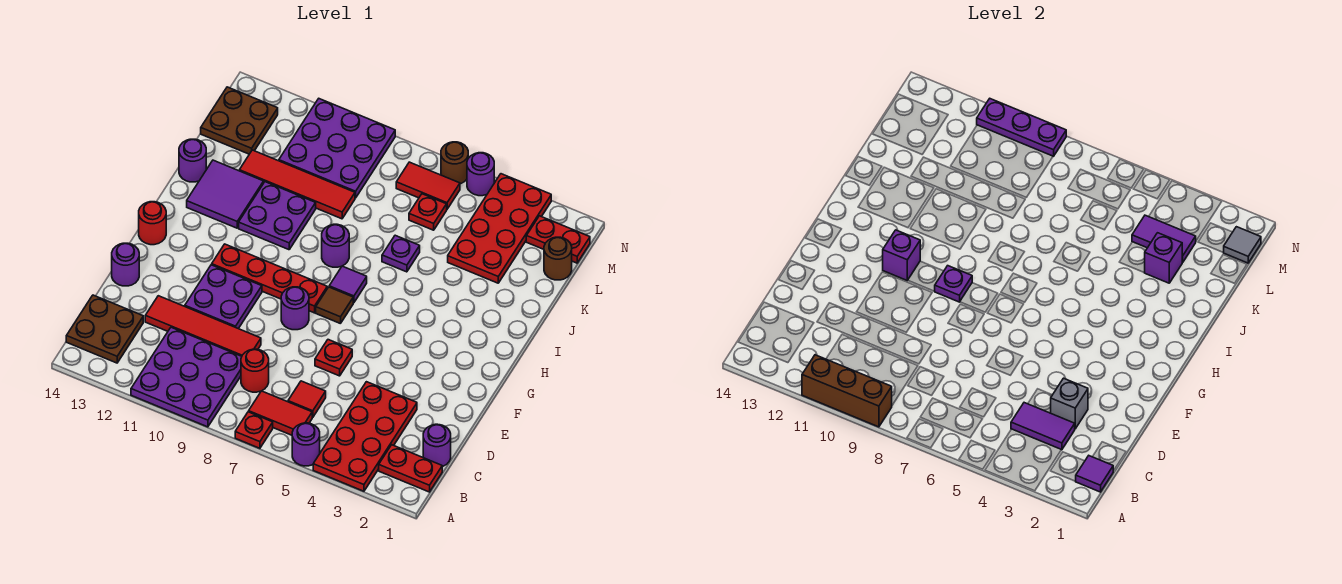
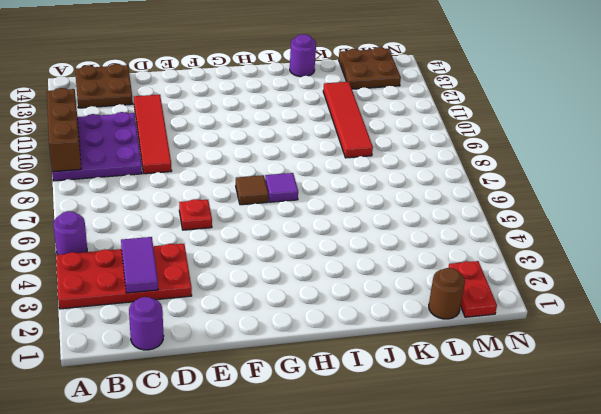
none -> red 1x1 plate [235,412,273,448]
none -> red 1x2 plate [379,445,442,492]
none -> red 1x2 tile [249,391,312,435]
none -> red 1x1 tile [288,381,326,418]

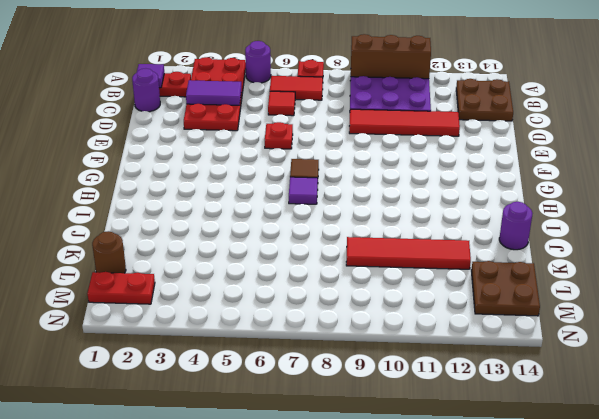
none -> red 1x1 round brick [241,349,269,392]
none -> purple 2x2 plate [185,265,262,329]
none -> purple 1x1 round brick [112,243,139,286]
none -> purple 1x1 round brick [281,287,309,330]

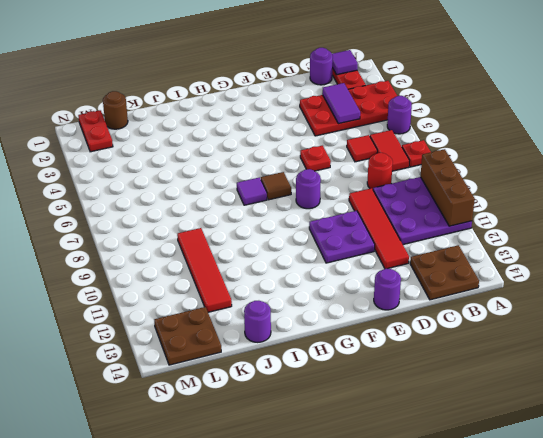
none -> red 1x4 plate [212,244,327,313]
none -> red 1x1 round brick [139,202,166,245]
none -> purple 1x1 round brick [322,224,349,267]
none -> purple 2x2 plate [239,182,316,250]

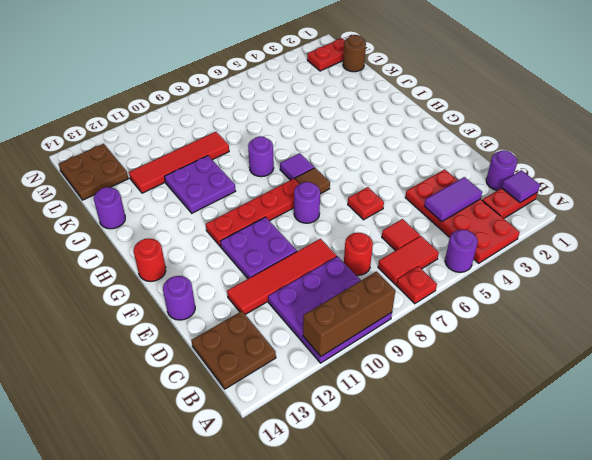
none -> purple 2x2 tile [187,160,264,228]
none -> purple 1x1 plate [382,235,420,272]
none -> red 2x4 plate [448,174,551,283]
none -> red 1x1 plate [409,194,447,230]

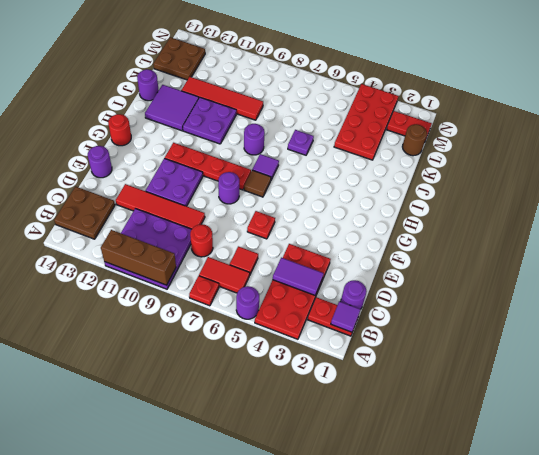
none -> red 1x1 plate [409,194,447,230]
none -> purple 3x3 plate [279,99,395,198]
none -> red 1x2 tile [396,162,460,209]
none -> purple 1x1 round brick [467,153,494,196]

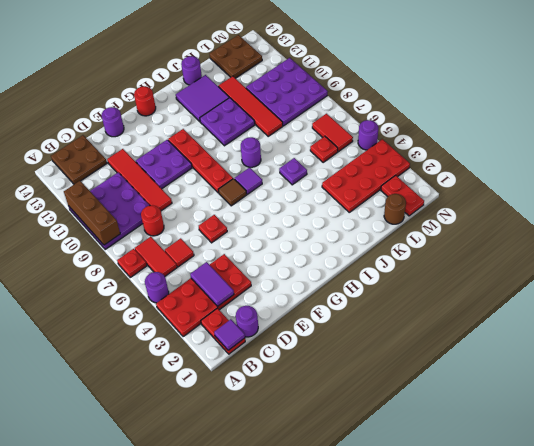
none -> purple 1x1 round brick [281,287,309,330]
none -> brown 1x1 round brick [441,142,468,184]
none -> grey 1x1 brick [1051,378,1088,429]
none -> purple 1x1 plate [934,266,972,302]

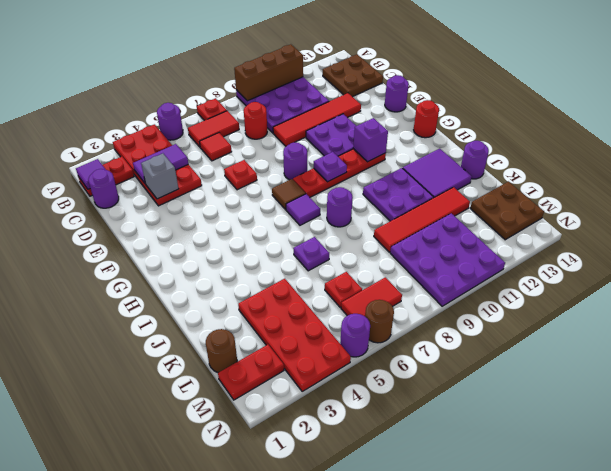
none -> purple 1x1 brick [1145,233,1183,283]
none -> purple 1x2 tile [1132,215,1196,262]
none -> grey 1x1 tile [1224,227,1261,263]
none -> purple 1x3 plate [977,99,1066,156]

